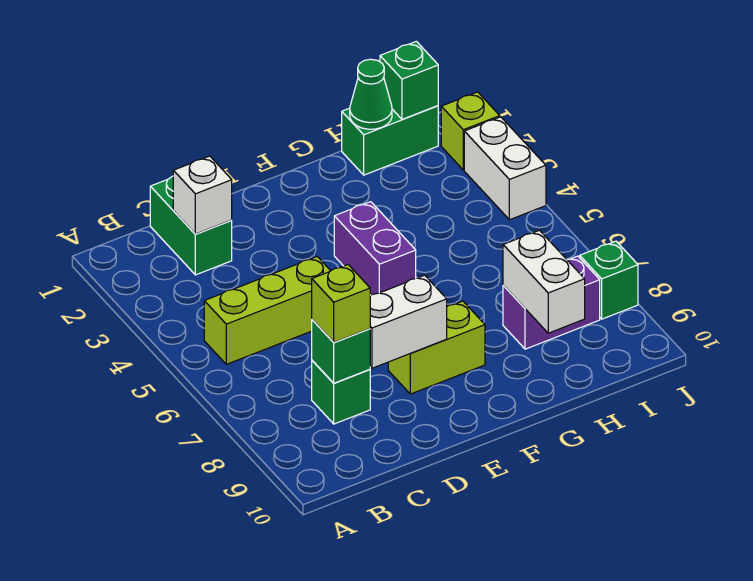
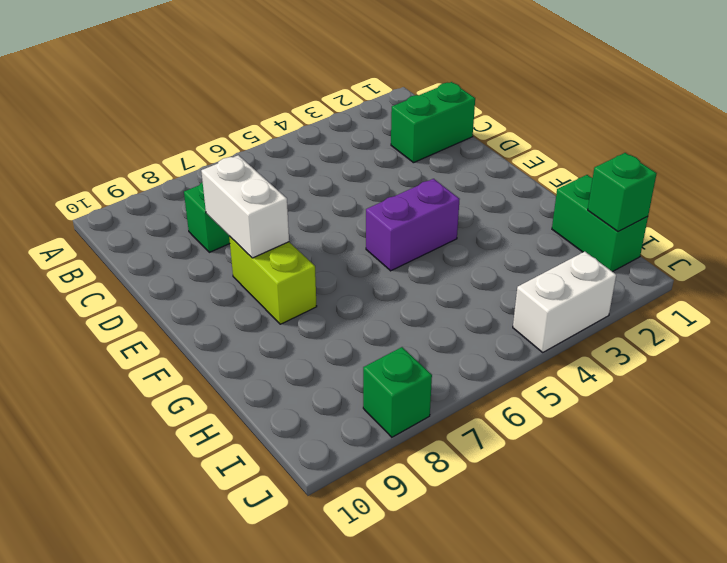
none -> lime 1x3 brick [204,257,330,364]
none -> purple 1x2 brick [503,256,600,349]
none -> lime 1x1 brick [441,92,500,170]

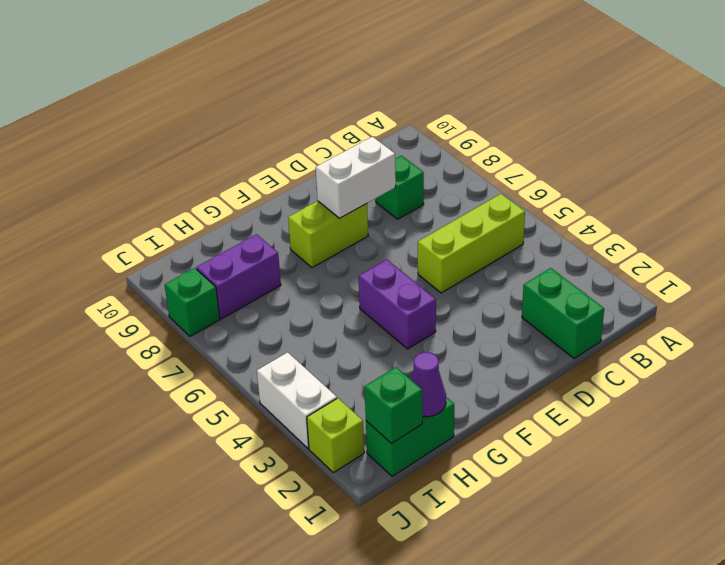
purple 1x1 cone [411,352,446,417] -> green 1x1 cone [350,59,392,129]
none -> white 1x1 brick [173,156,232,234]
none -> green 1x1 brick [312,320,370,383]
none -> white 1x2 brick [503,230,585,333]

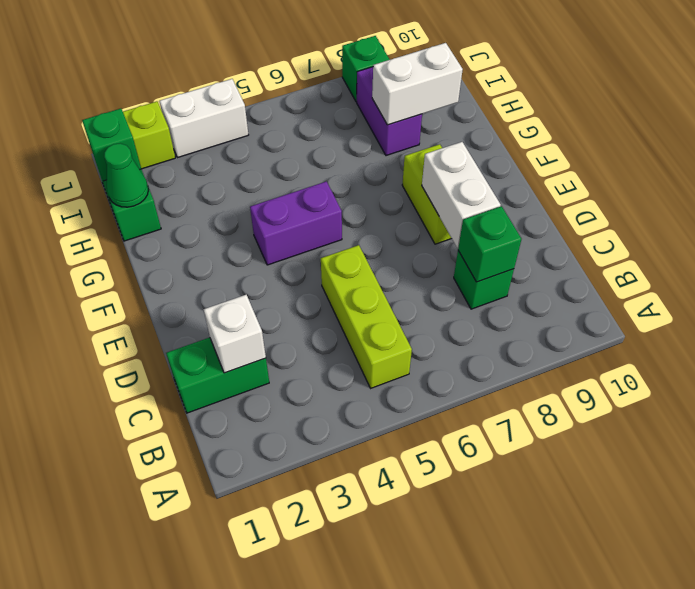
none -> lime 1x1 brick [312,265,370,343]

